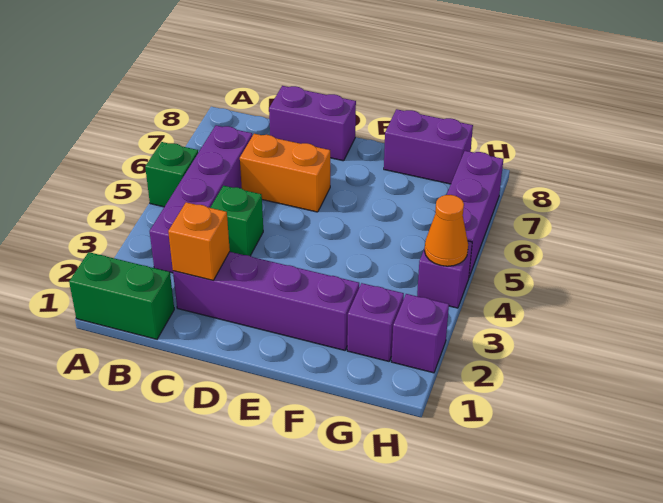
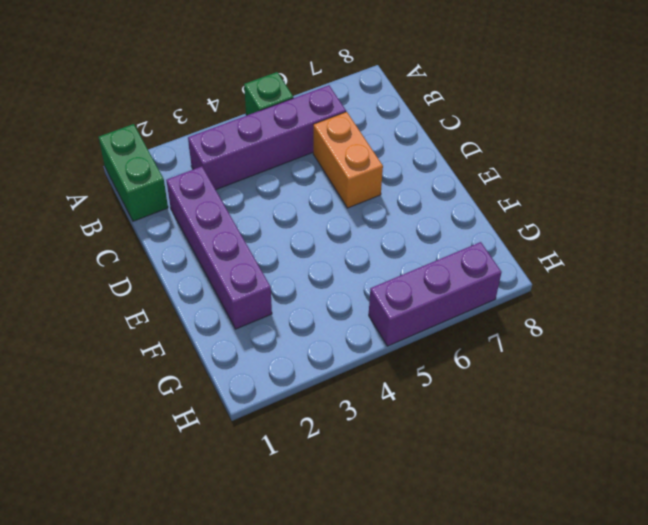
none -> green 1x1 brick [210,186,263,256]
none -> purple 1x2 brick [269,86,356,161]
none -> purple 1x2 brick [384,109,473,184]

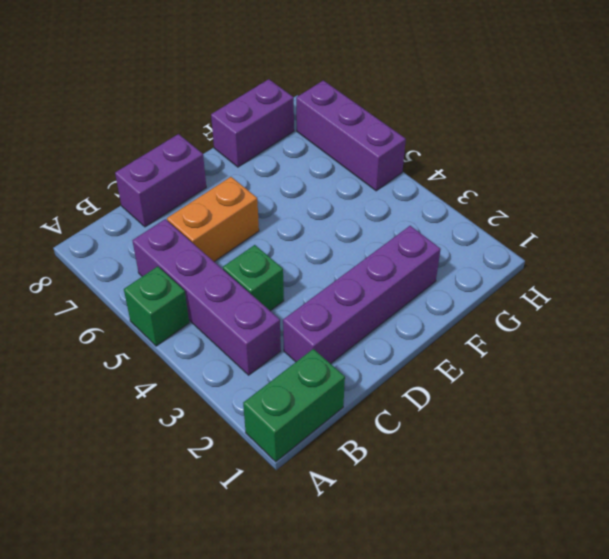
none -> purple 1x1 brick [347,283,404,361]
none -> purple 1x1 brick [392,294,449,373]
none -> purple 1x1 brick [417,241,472,308]

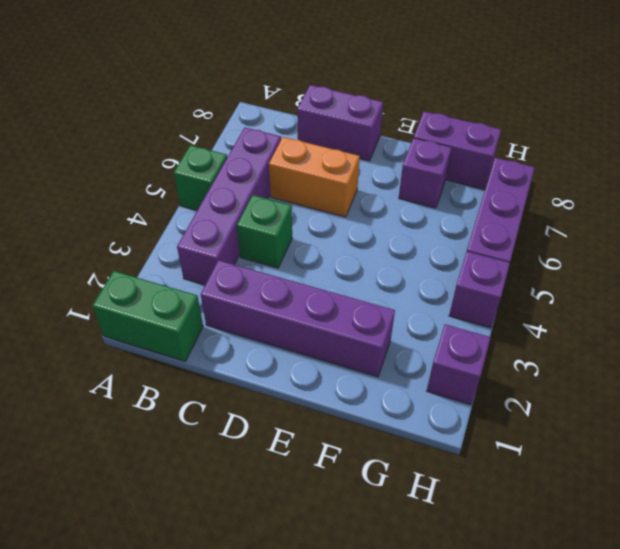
purple 1x1 brick [399,138,452,208] -> purple 1x1 brick moved to [347,283,404,361]
none -> orange 1x1 brick [168,202,230,280]
none -> orange 1x1 cone [425,195,468,266]

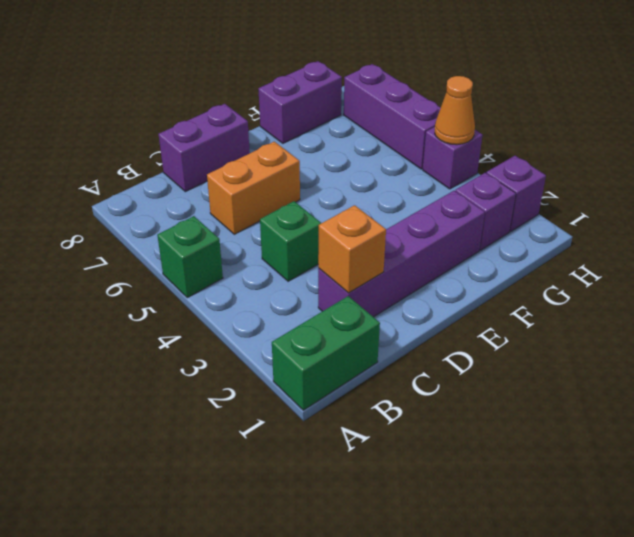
none -> purple 1x4 brick [150,125,252,273]

